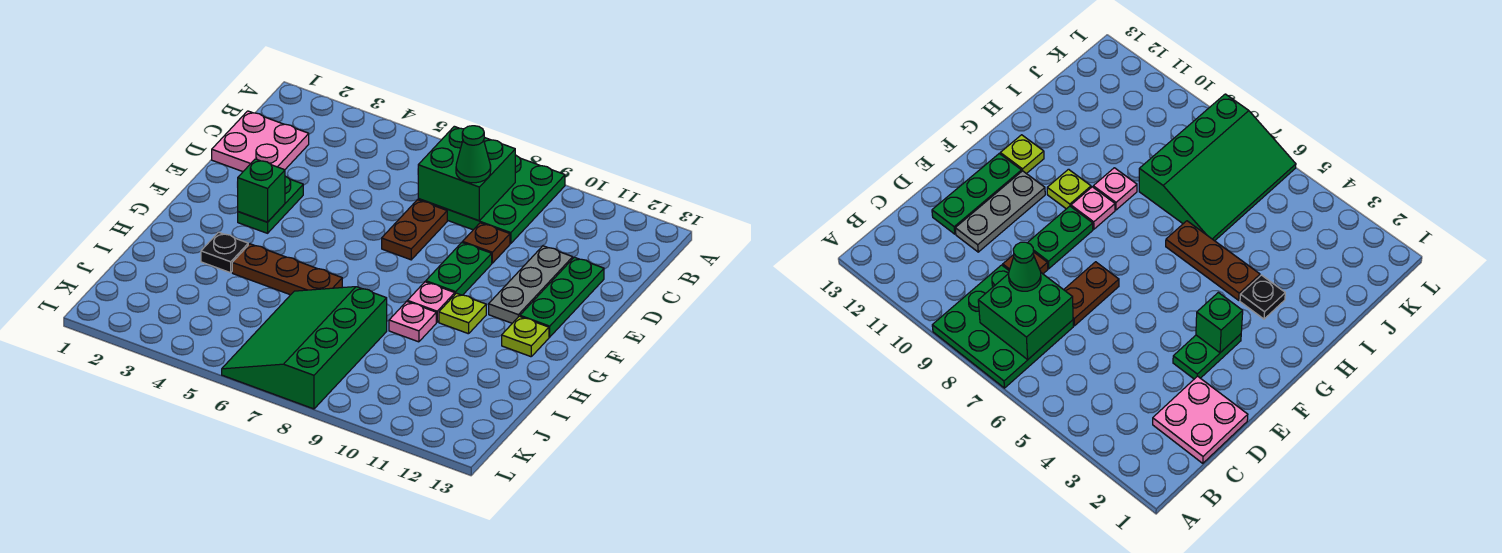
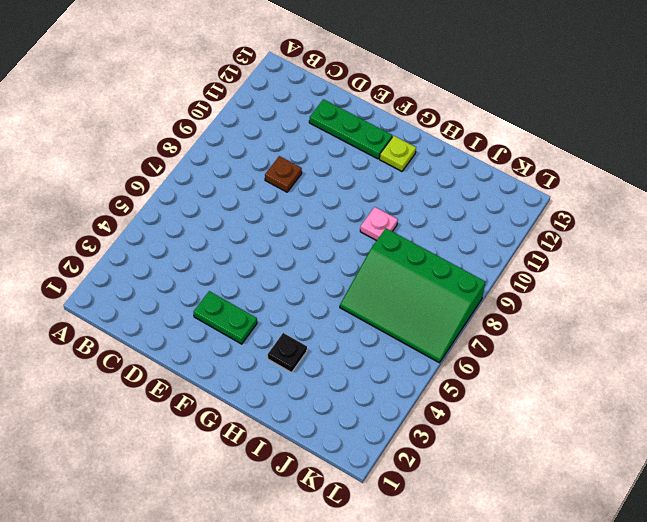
none -> green 3x3 plate [418,155,565,244]
none -> pink 2x2 plate [212,111,309,172]
none -> brown 1x2 plate [382,200,447,260]

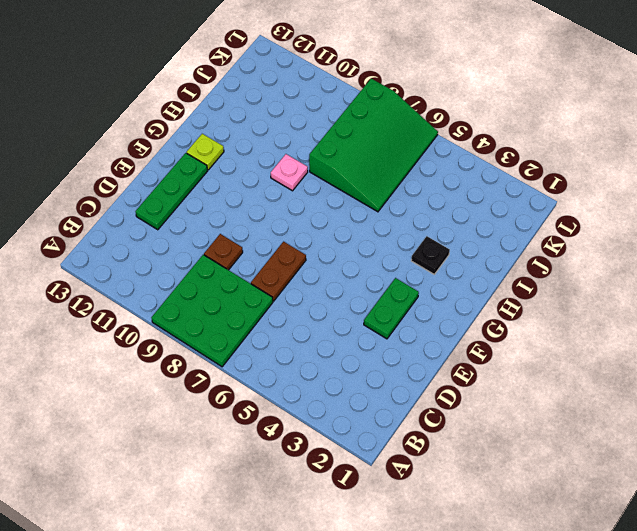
none -> pink 2x2 plate [212,111,309,172]
none -> grey 1x3 plate [489,246,573,323]
none -> green 1x2 plate [426,242,492,295]

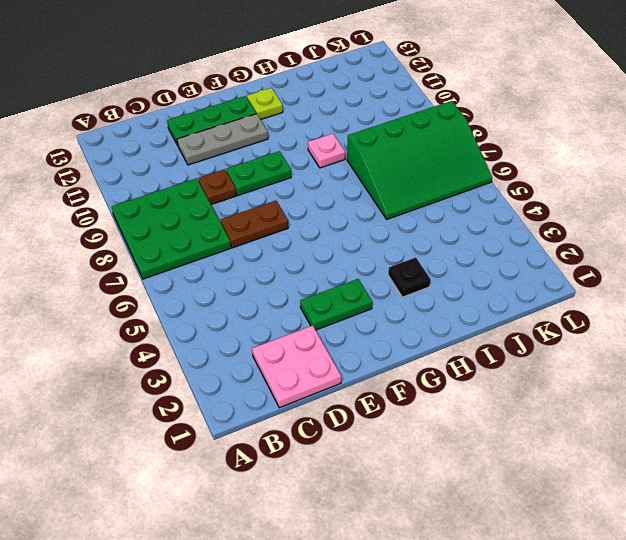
none -> pink 1x1 plate [407,282,455,322]
none -> lime 1x1 plate [439,293,486,334]
none -> brown 1x3 plate [232,244,342,295]

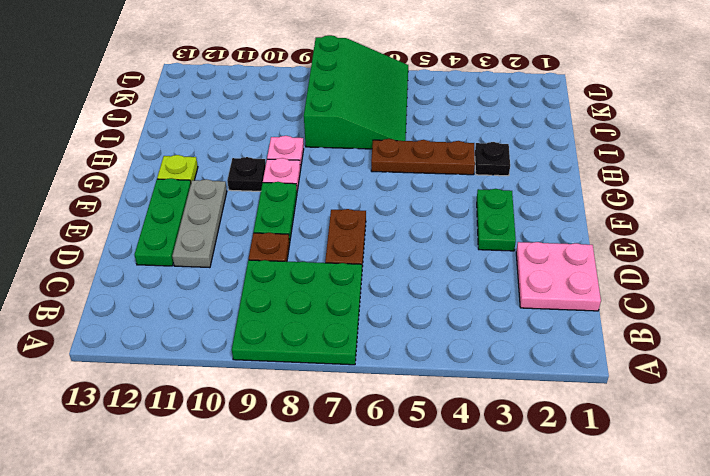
black 1x1 plate [227,157,266,191] -> lime 1x1 plate [439,293,486,334]
none -> green 2x2 brick [418,126,515,221]
none -> green 1x1 brick [238,159,285,222]
none -> green 1x1 cone [456,126,491,183]

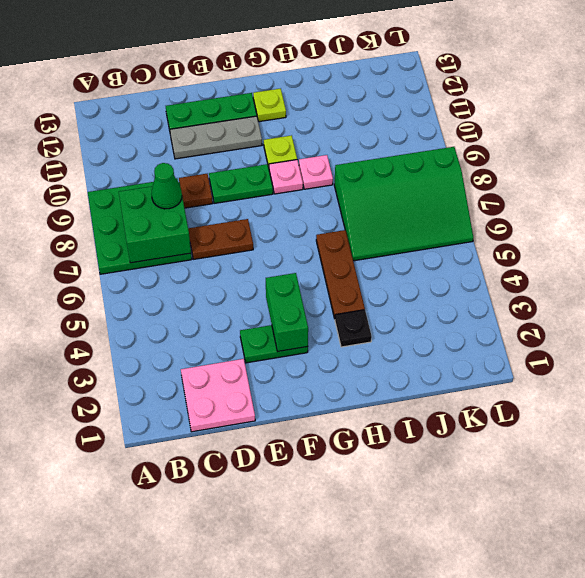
green 1x2 brick [266,273,308,352] -> green 1x1 brick [238,159,285,222]

